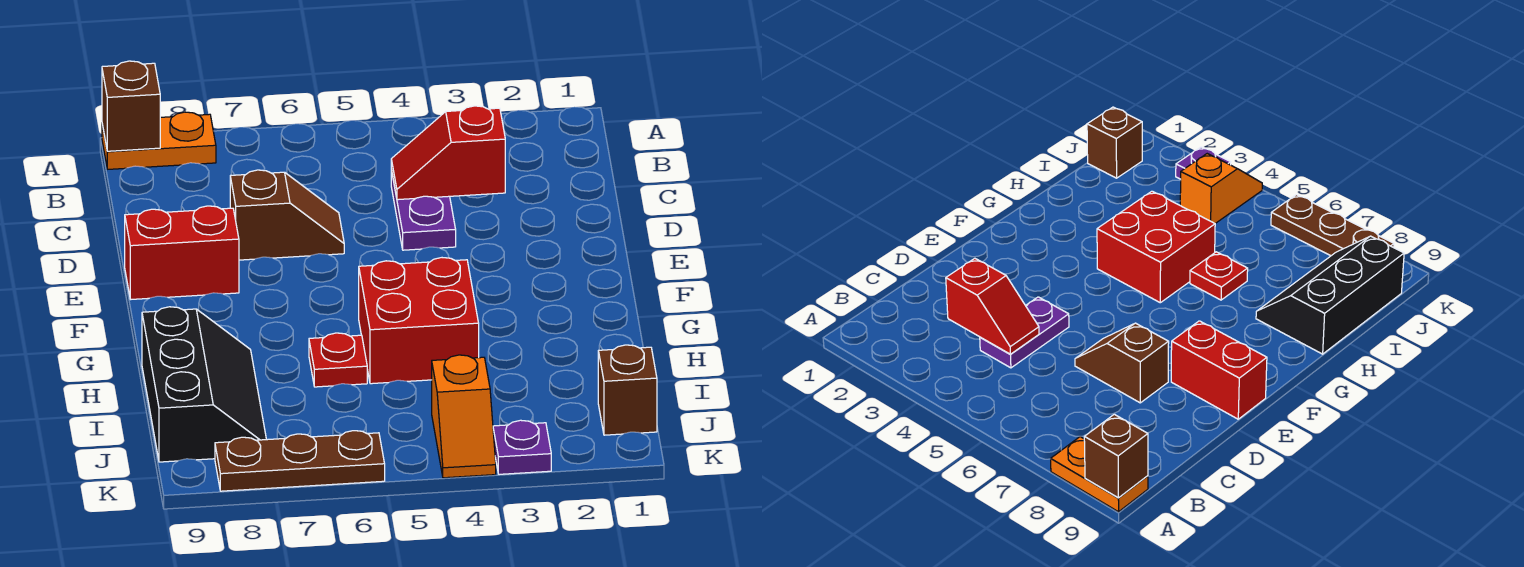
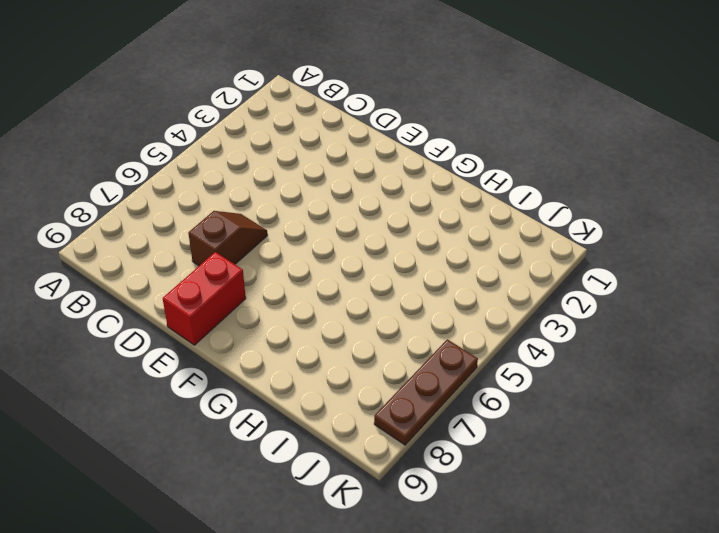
none -> orange 1x2 plate [102,112,216,169]
none -> purple 1x2 plate [391,170,456,250]
none -> red 2x2 brick [359,258,479,384]

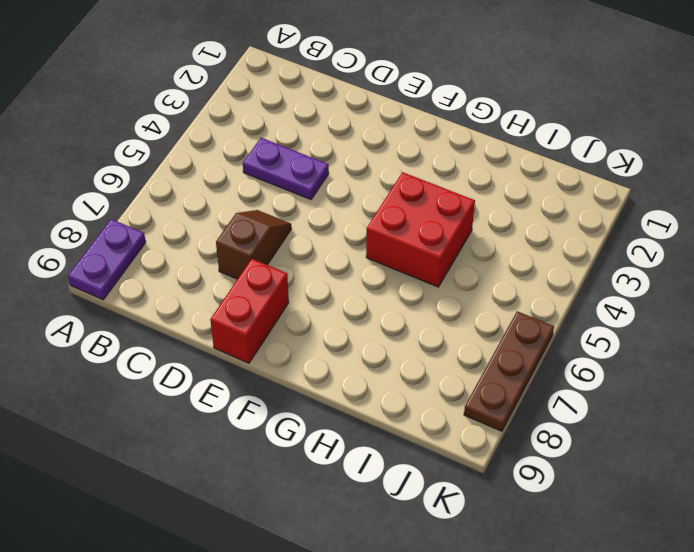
purple 1x2 plate [68,219,146,300] -> orange 1x2 plate [102,112,216,169]
none -> red 1x1 plate [309,333,367,387]
none -> black 2x3 slope [142,307,267,462]
none -> brown 1x1 brick [598,345,657,435]

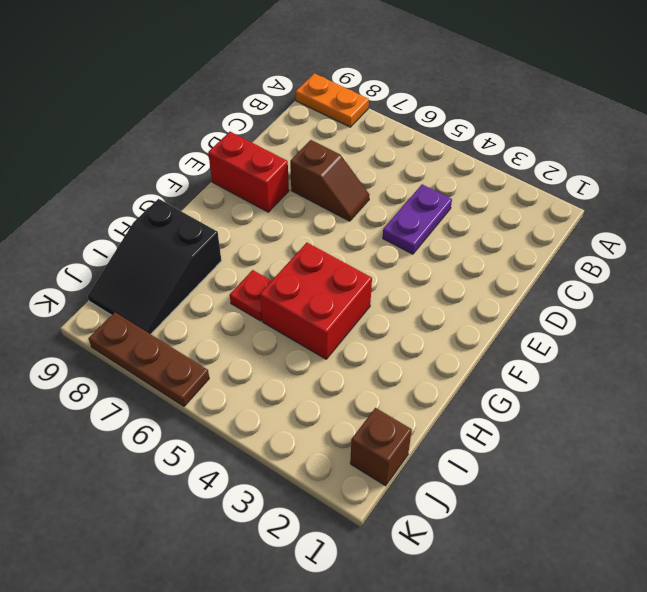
black 2x3 slope [88,199,222,334] -> black 2x3 slope turned to [142,307,267,462]
none -> orange 1x2 slope [432,355,496,478]
none -> purple 1x1 plate [493,420,551,474]
none -> brown 1x1 brick [102,61,160,151]

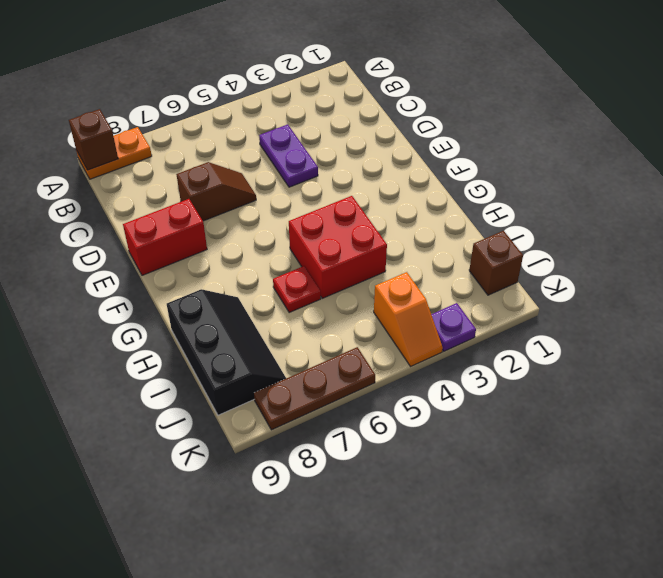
none -> red 1x2 slope [391,106,505,200]

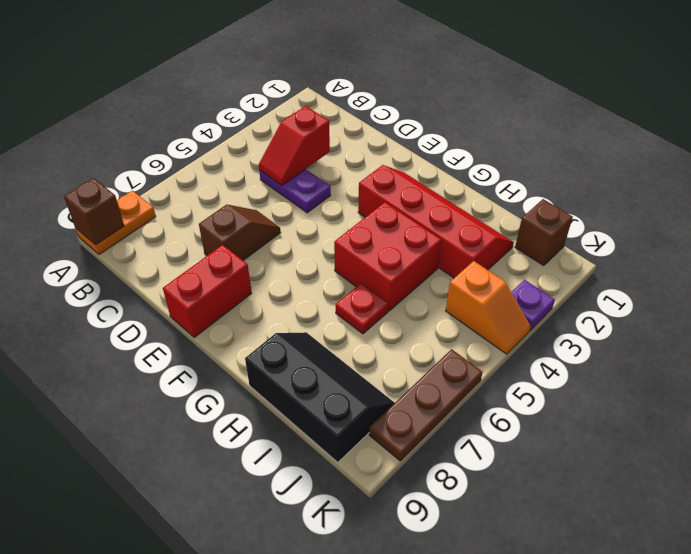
red 2x4 slope [358,165,514,278] -> none

